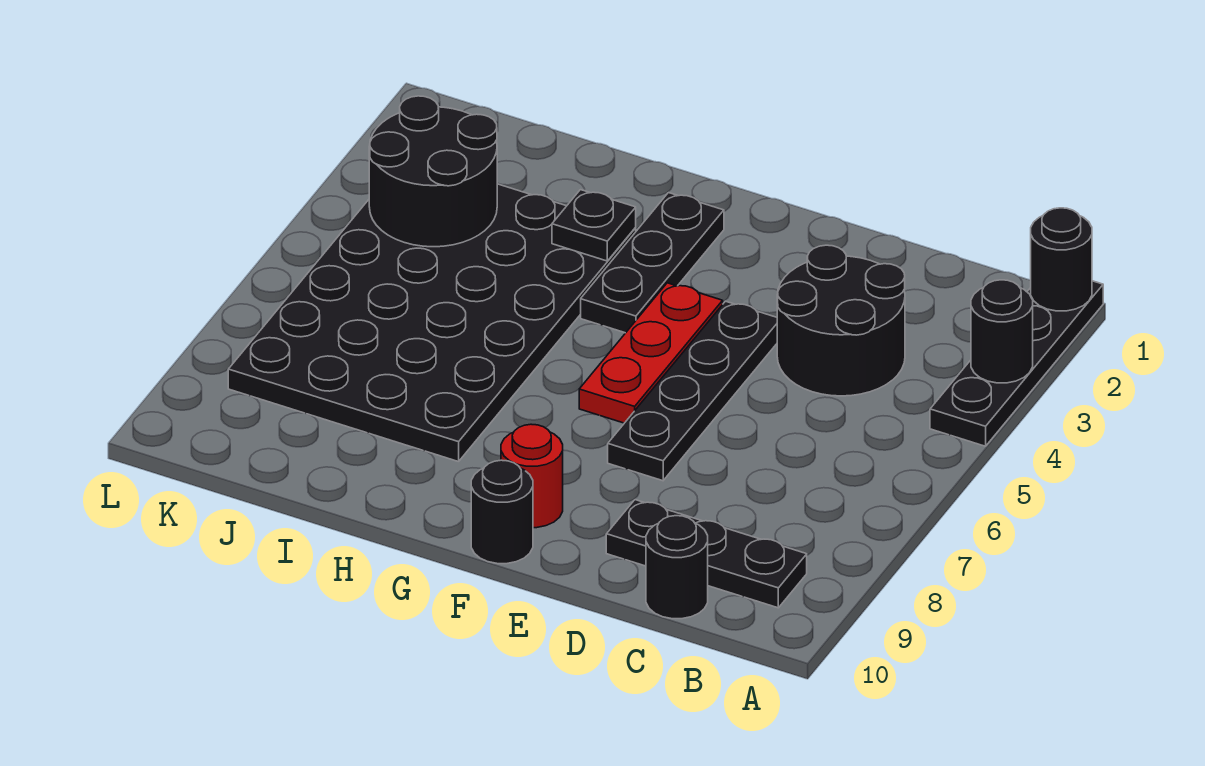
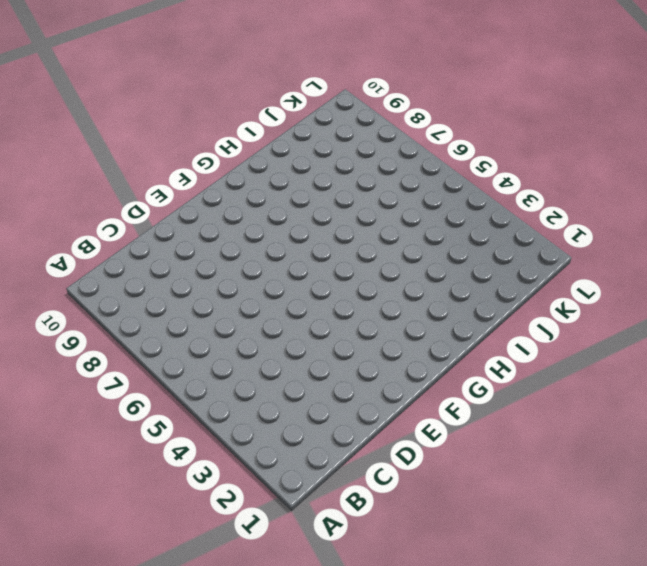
none -> black 1x4 plate [930,281,1103,446]
none -> black 1x3 plate [606,500,807,608]
none -> black 2x2 round brick [777,245,905,396]

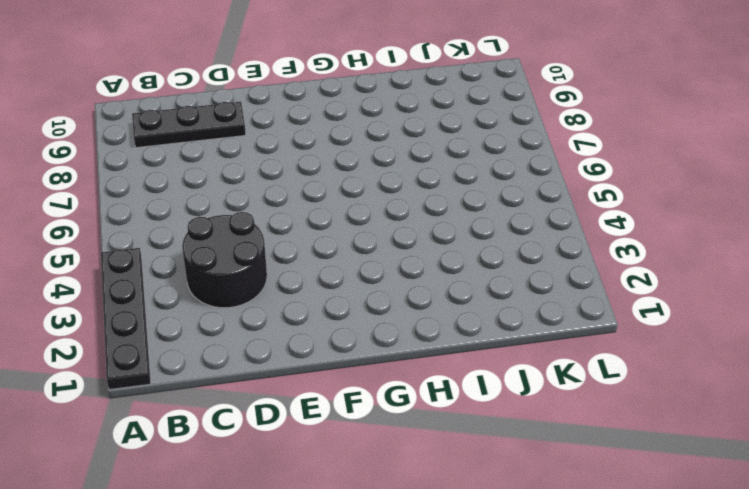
none -> black 1x1 round brick [646,516,708,619]
none -> black 1x4 plate [608,301,777,481]
none -> red 1x3 plate [579,283,723,423]

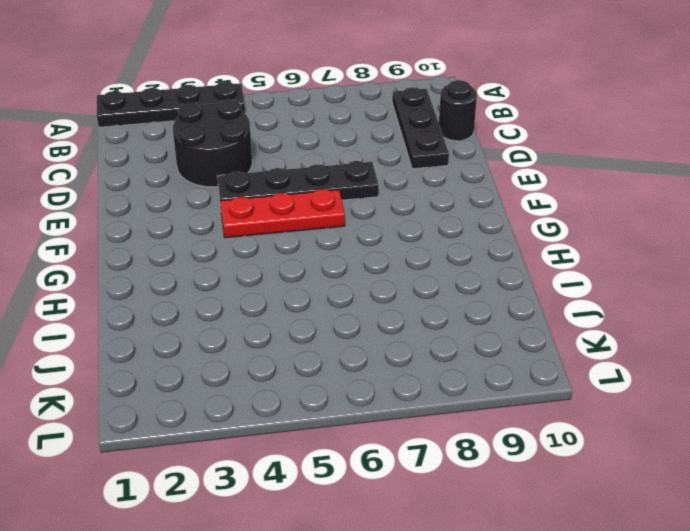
none -> red 1x1 round brick [501,424,563,528]
none -> black 1x1 round brick [471,460,533,564]
none -> black 1x3 plate [581,193,724,333]

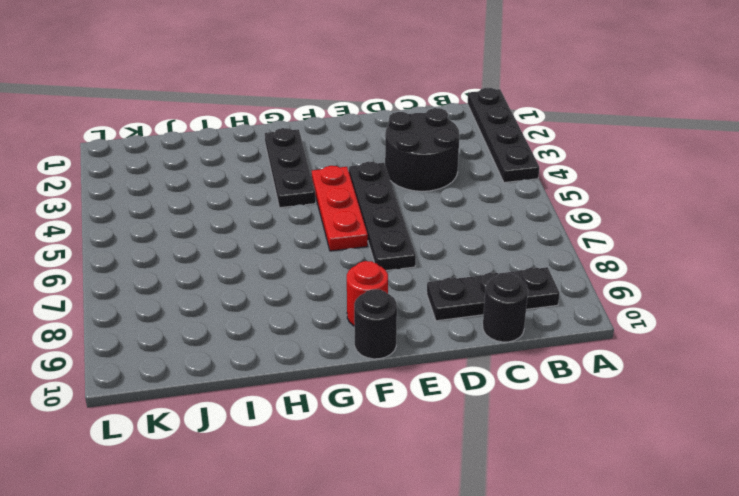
none -> black 4x6 plate [228,184,636,462]
none -> black 1x1 round brick [1031,208,1092,311]
none -> black 1x1 round brick [971,280,1033,383]

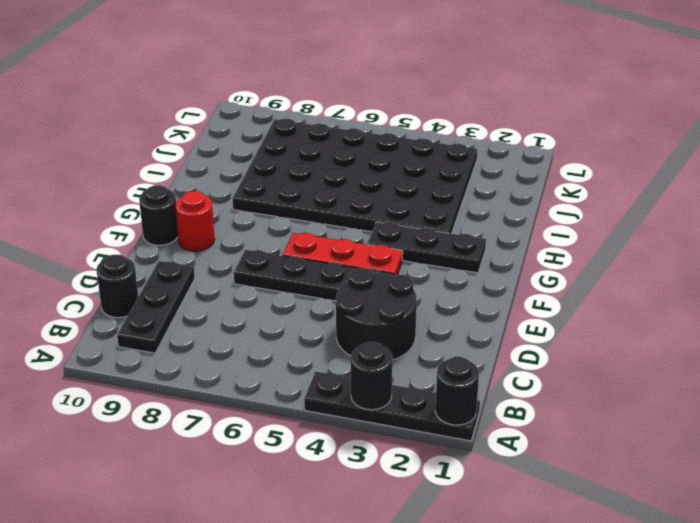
none -> black 1x1 plate [552,190,636,261]
none -> black 2x2 round brick [369,96,497,247]

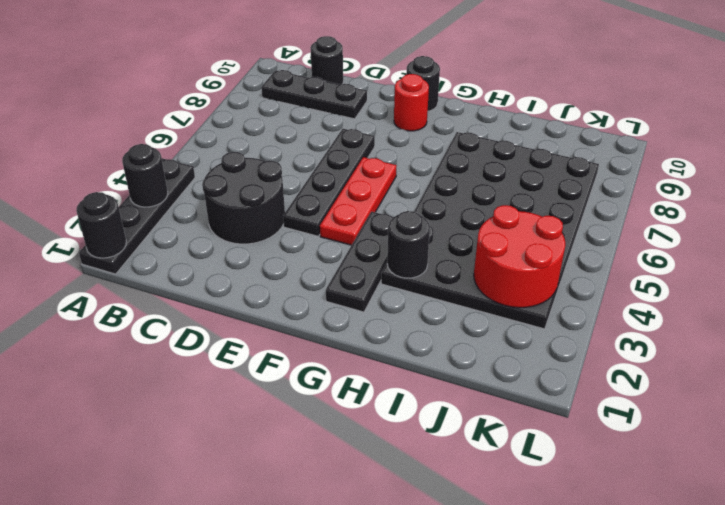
black 1x1 round brick [387,211,430,278] -> black 1x1 plate [552,190,636,261]
red 2x2 round brick [474,205,565,308] -> black 2x2 round brick [369,96,497,247]

